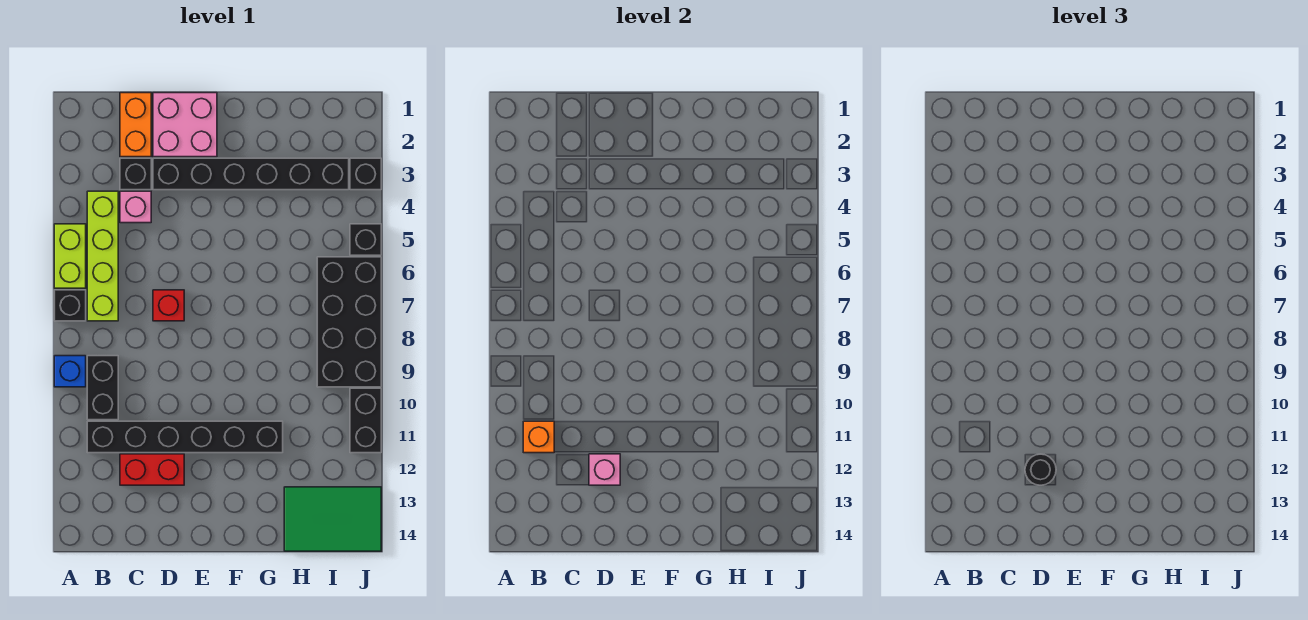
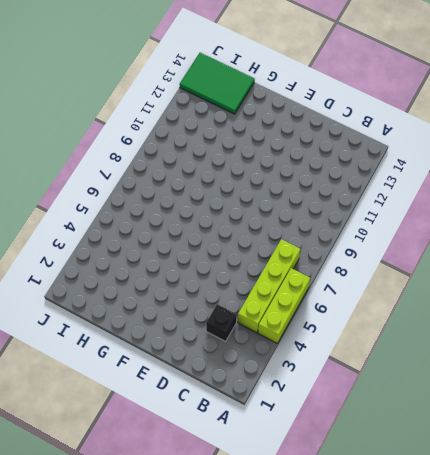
lime 1x3 brick [258,268,310,343] -> lime 1x2 brick [54,224,86,288]
none -> black 1x1 brick [54,290,86,321]
none -> blue 1x1 brick [54,356,86,387]
none -> black 1x2 brick [87,356,118,420]

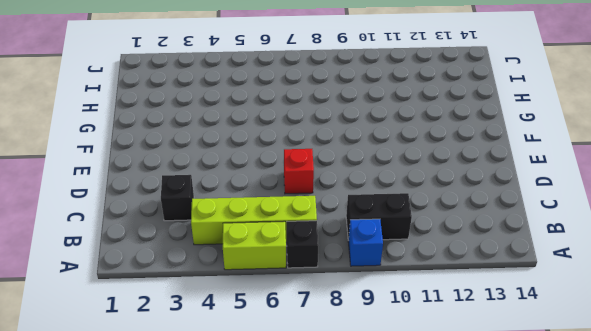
none -> black 1x6 brick [87,421,283,453]
none -> orange 1x2 brick [120,93,151,157]
none -> pink 1x1 brick [120,191,151,223]

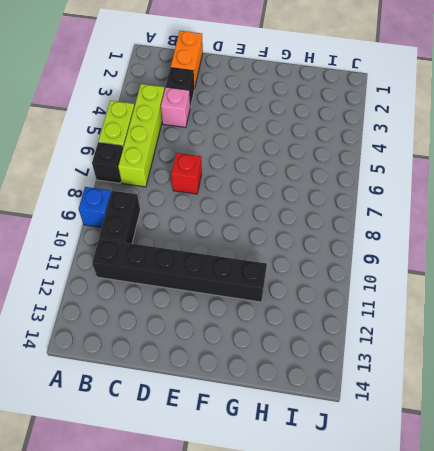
none -> red 1x2 brick [120,454,184,485]
none -> pink 2x2 brick [153,93,217,157]
none -> black 1x6 brick [153,158,349,190]

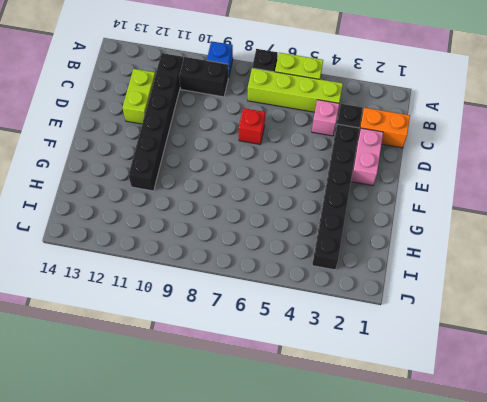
lime 1x2 brick [123,69,155,124] -> red 1x2 brick [120,454,184,485]
pink 1x2 brick [351,128,383,186] -> pink 2x2 brick [153,93,217,157]
none -> green 2x3 tile [284,487,381,551]
none -> black 2x4 brick [317,257,381,387]
none -> black 1x1 brick [350,158,381,190]

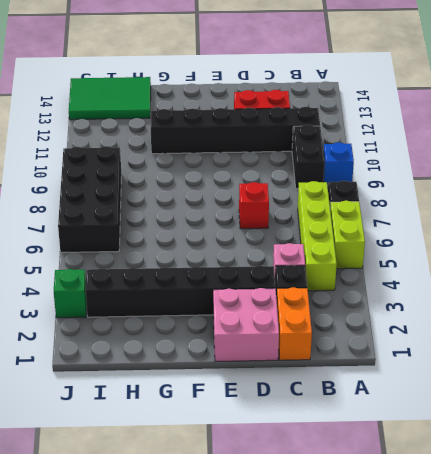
green 1x1 brick [54,269,87,318] -> black 1x1 brick [350,158,381,190]
none -> black 1x1 brick [350,224,381,255]
none -> black 1x2 brick [350,388,381,453]
none -> orange 1x1 brick [523,421,554,453]

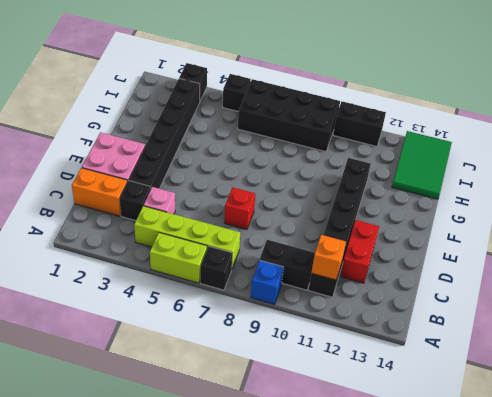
none -> pink 1x1 brick [589,454,620,485]
none -> black 1x1 round brick [1025,454,1056,485]

